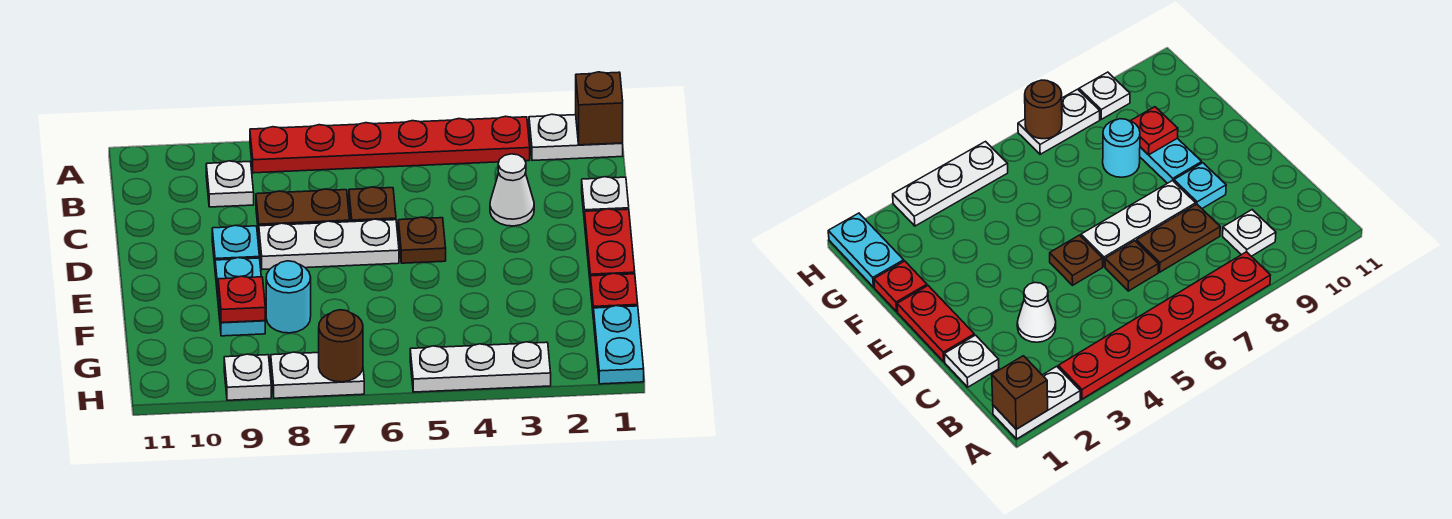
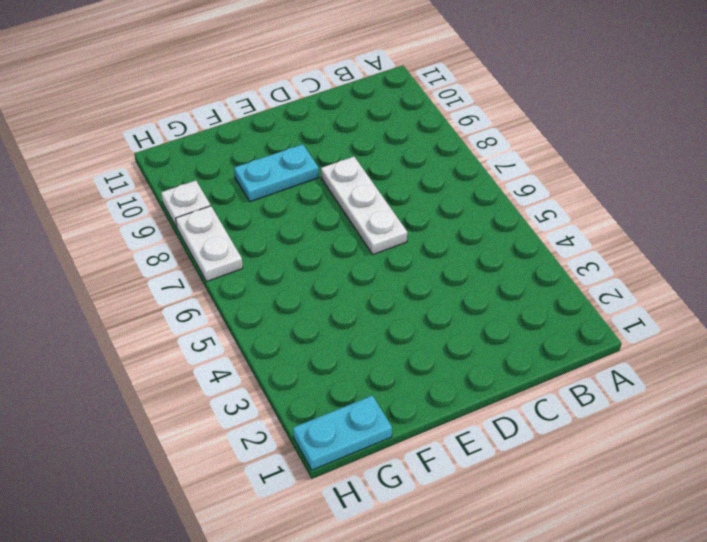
none -> white 1x2 plate [529,114,623,161]
none -> red 1x6 plate [250,116,530,173]
none -> white 1x1 plate [206,161,254,207]

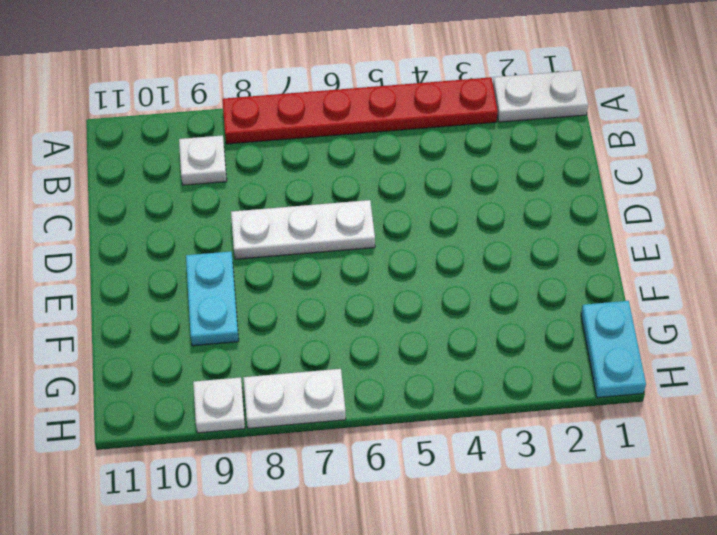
none -> white 1x1 plate [582,177,629,223]
none -> white 1x1 cone [490,154,534,226]
none -> brown 1x1 plate [349,187,396,222]

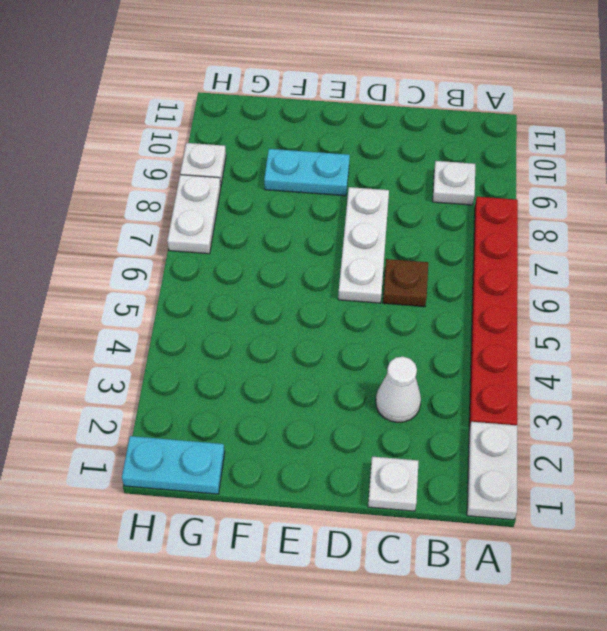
none -> brown 1x2 plate [256,189,350,235]
none -> red 1x2 plate [585,209,635,287]
none -> brown 1x1 plate [398,217,446,263]

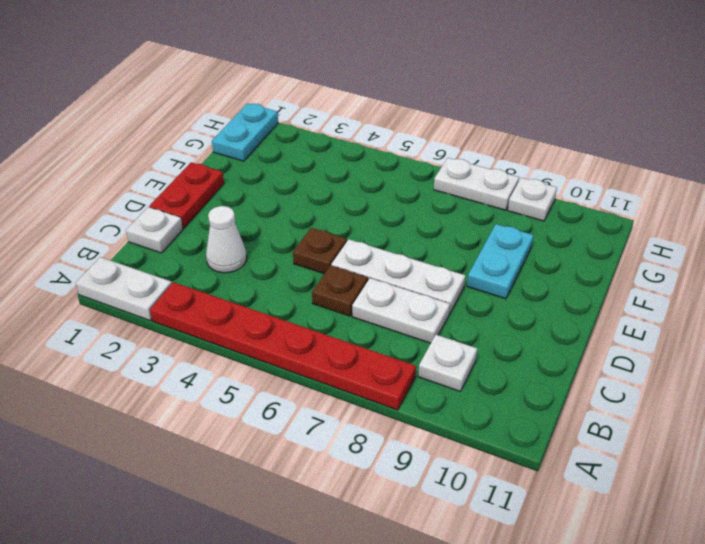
white 1x2 plate [352,278,450,343] -> brown 1x2 plate [256,189,350,235]
none -> cyan 1x1 plate [212,225,259,264]
none -> red 1x1 plate [591,273,638,319]
none -> cyan 1x1 round brick [266,261,311,333]

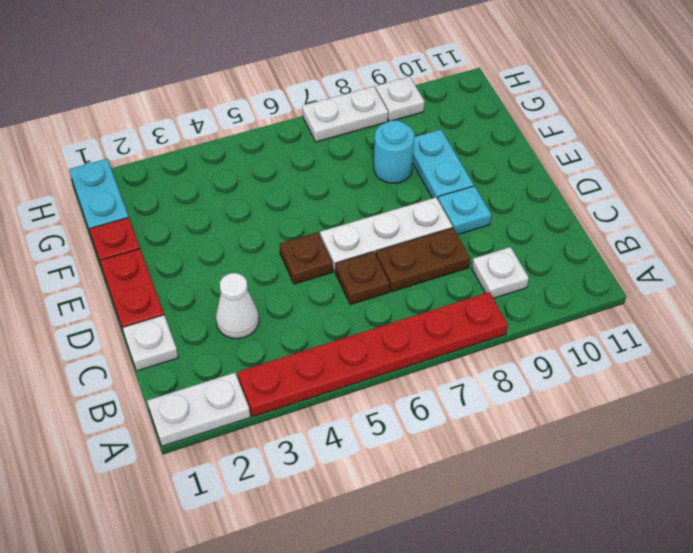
none -> white 1x3 plate [410,342,551,392]
none -> brown 1x1 brick [576,72,623,145]
none -> red 1x1 plate [218,276,265,323]

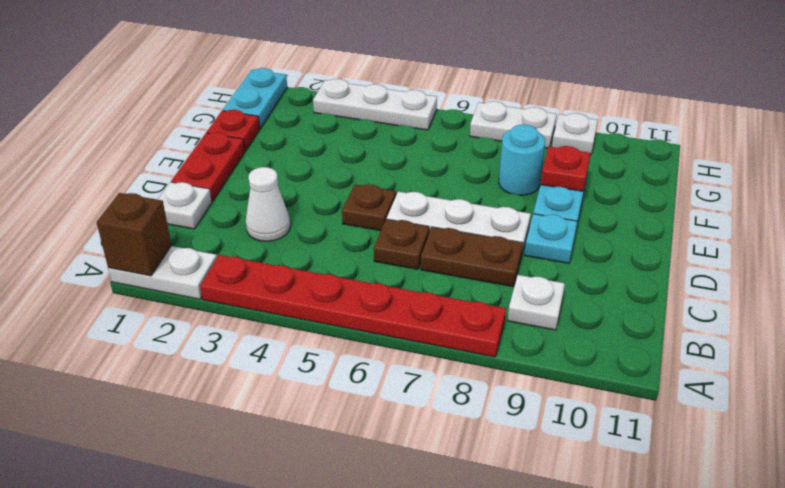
none -> brown 1x1 round brick [319,310,363,382]

